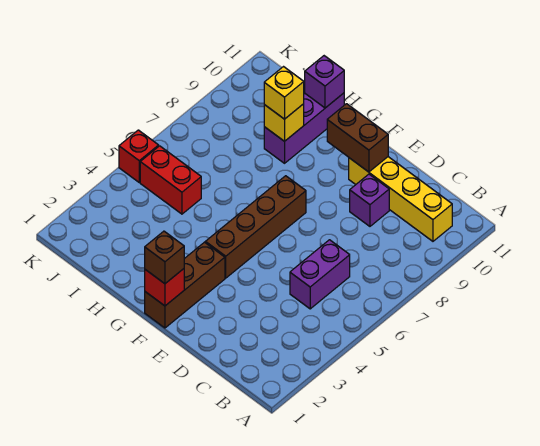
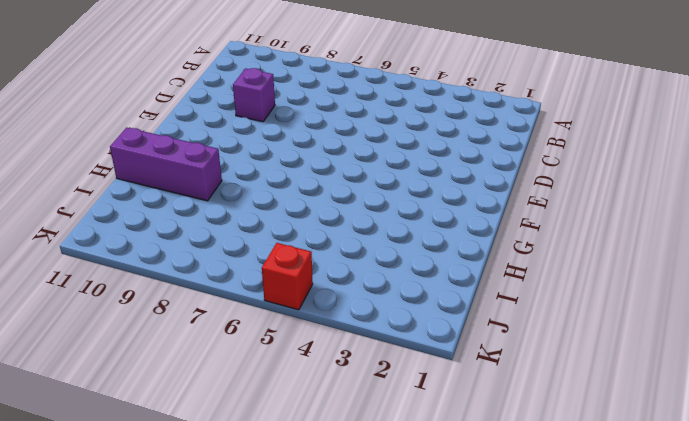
none -> yellow 1x4 brick [349,157,452,241]
none -> purple 1x2 brick [290,240,350,309]
none -> brown 1x3 brick [145,242,225,328]

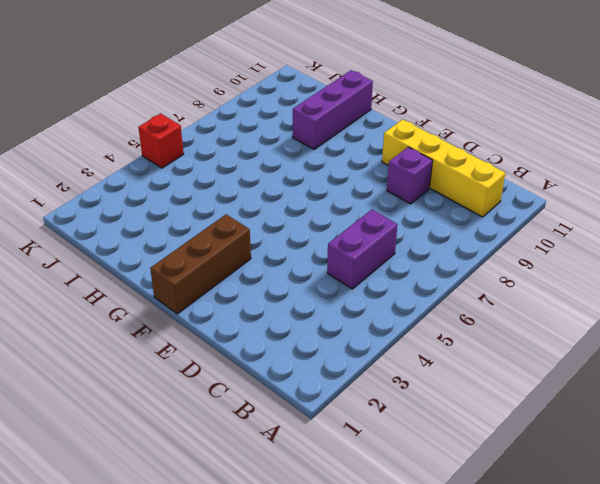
none -> brown 1x4 brick [205,176,306,278]
none -> red 1x2 brick [140,146,201,214]
none -> brown 1x2 brick [327,104,388,172]

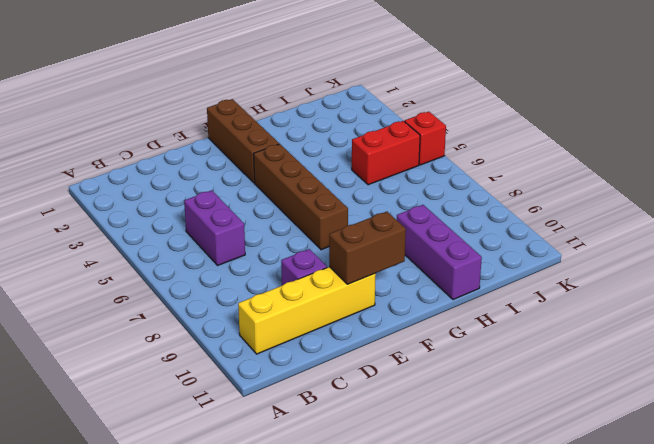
none -> red 1x1 brick [145,269,184,306]
none -> yellow 1x1 brick [264,104,304,141]
none -> purple 1x1 brick [305,56,344,108]

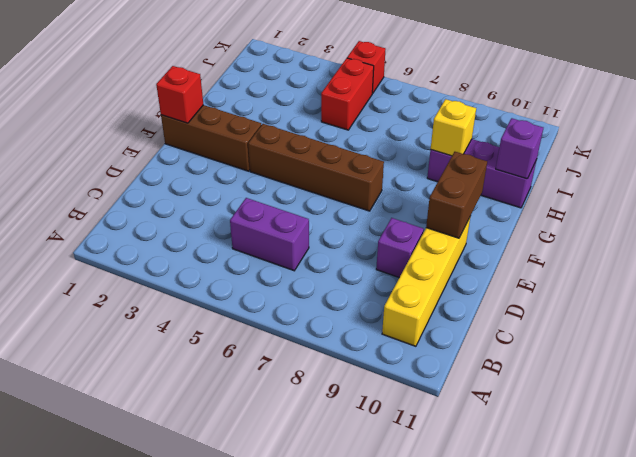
none -> brown 1x1 brick [145,231,184,284]
none -> yellow 1x1 brick [264,67,304,119]

